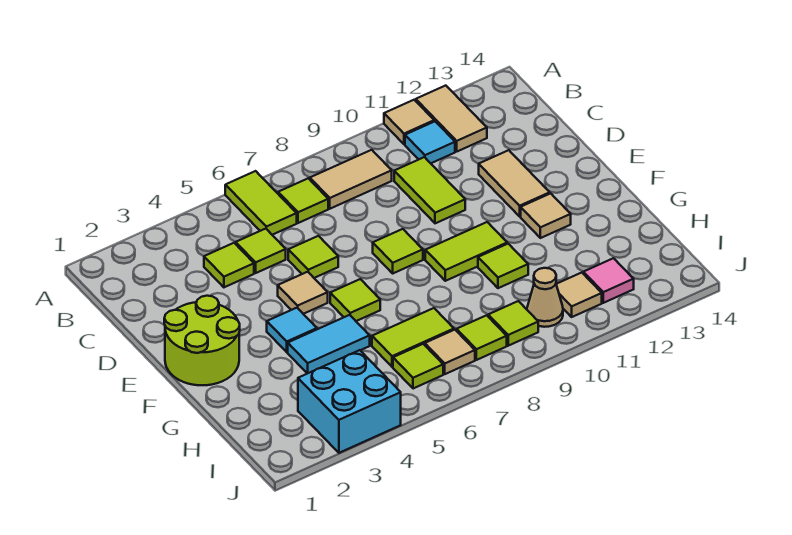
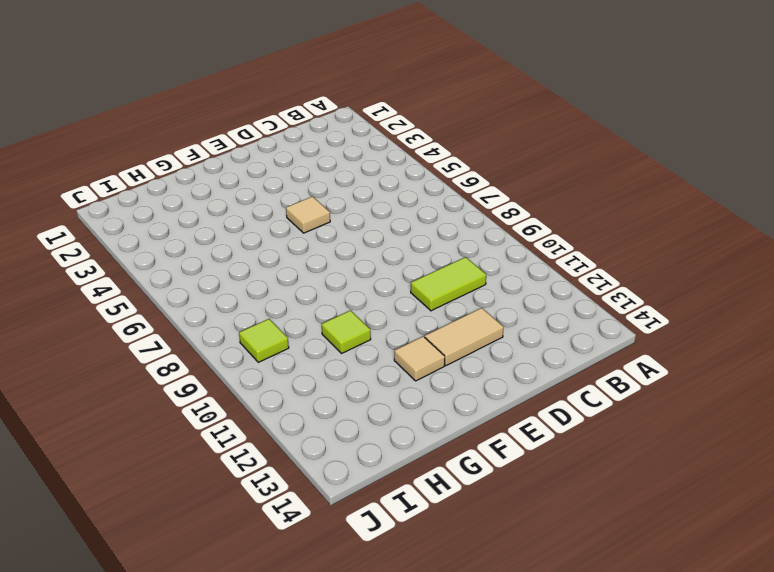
none -> lime 1x2 tile [225,171,297,235]
none -> tan 1x1 tile [384,100,434,144]
none -> tan 1x2 tile [416,86,487,151]

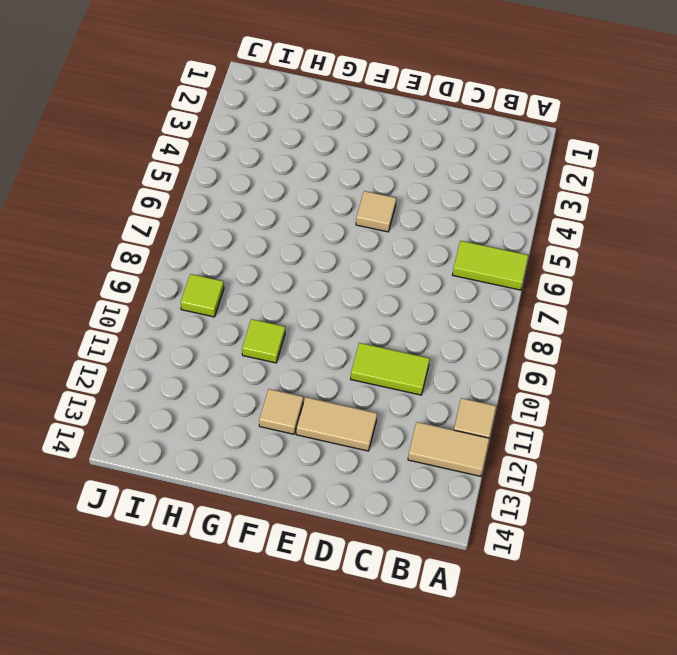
none -> lime 1x1 tile [278,178,328,223]
none -> tan 1x2 tile [310,150,392,209]
none -> cyan 1x1 tile [405,121,455,163]

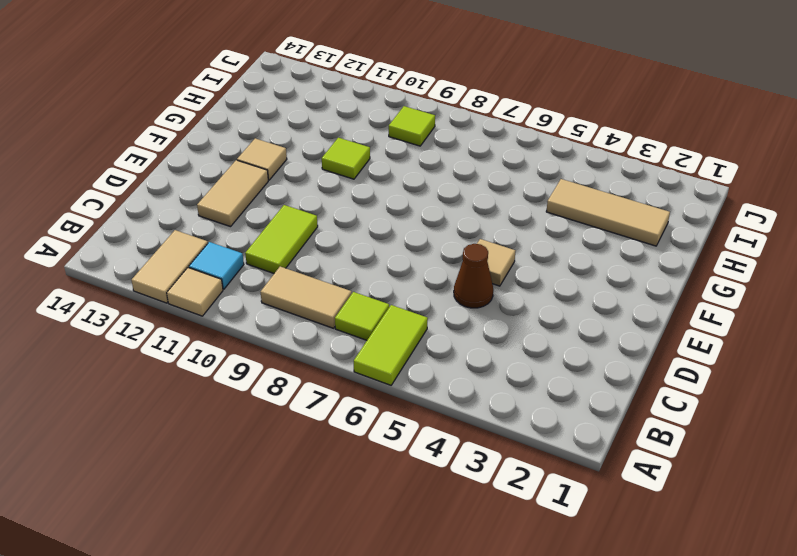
brown 1x1 cone [454,244,493,308] -> none
tan 1x3 tile [546,179,670,246] -> none
none -> lime 1x1 tile [204,243,254,287]
none -> lime 1x1 tile [236,229,286,273]
none -> lime 1x1 tile [288,236,338,278]

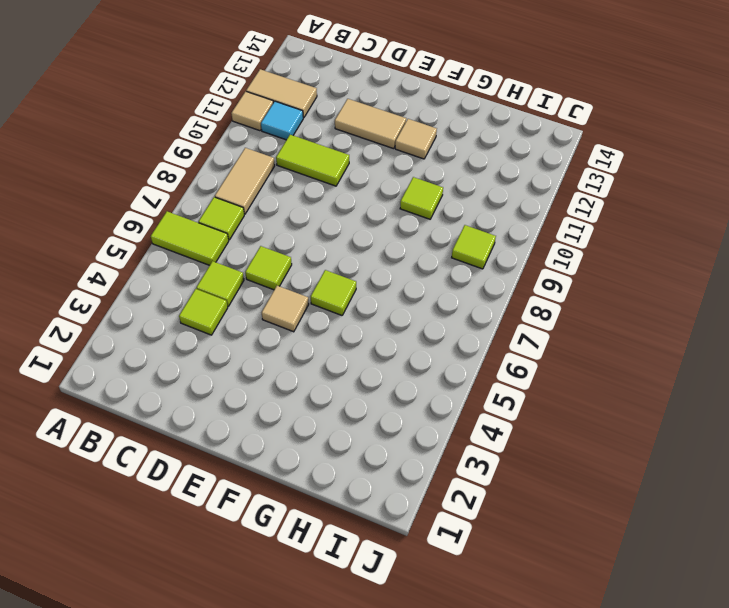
none -> lime 2x2 round brick [164,296,240,385]
none -> lime 1x1 tile [373,229,423,273]
none -> cyan 1x1 tile [267,308,317,352]

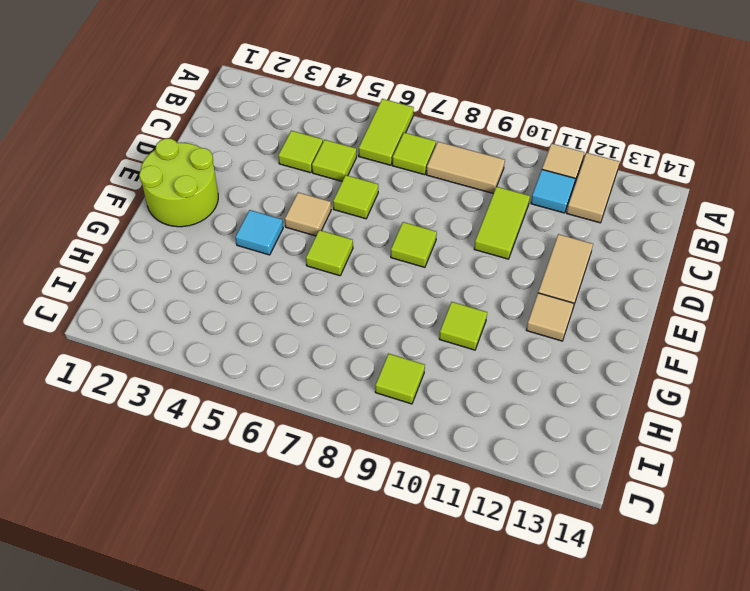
none -> lime 1x2 tile [425,222,507,281]
none -> cyan 1x2 tile [288,315,370,373]
none -> lime 1x2 tile [372,308,454,367]

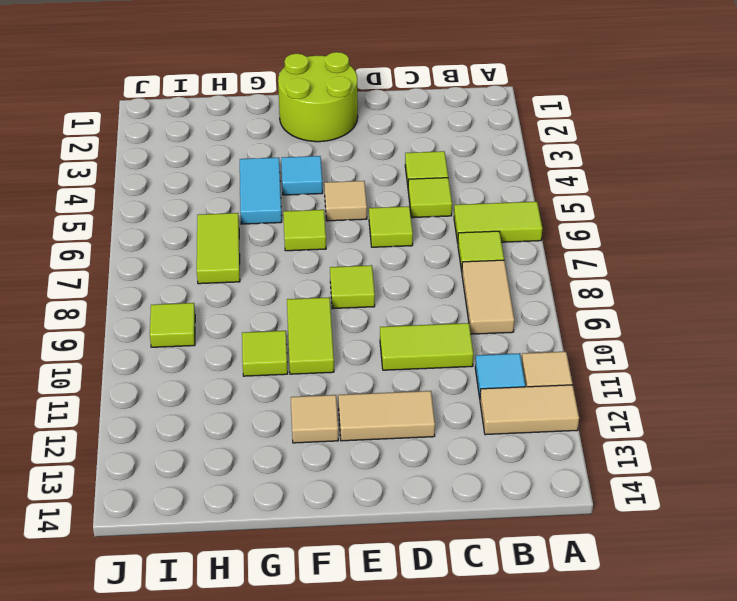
none -> cyan 2x2 brick [298,350,401,453]
none -> lime 1x1 tile [393,344,443,389]
none -> tan 1x1 tile [425,330,475,374]

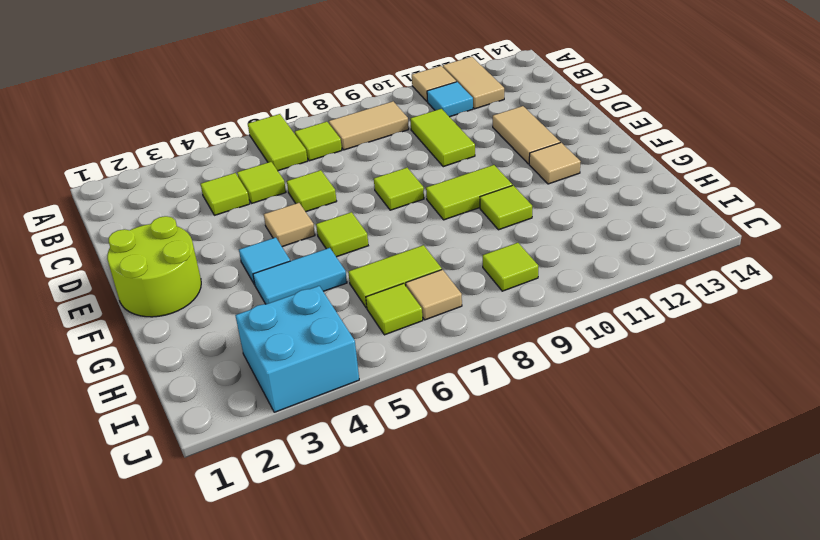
none -> lime 1x1 tile [457,315,507,360]
none -> tan 1x1 cone [527,268,563,327]
none -> tan 1x1 tile [556,273,602,317]

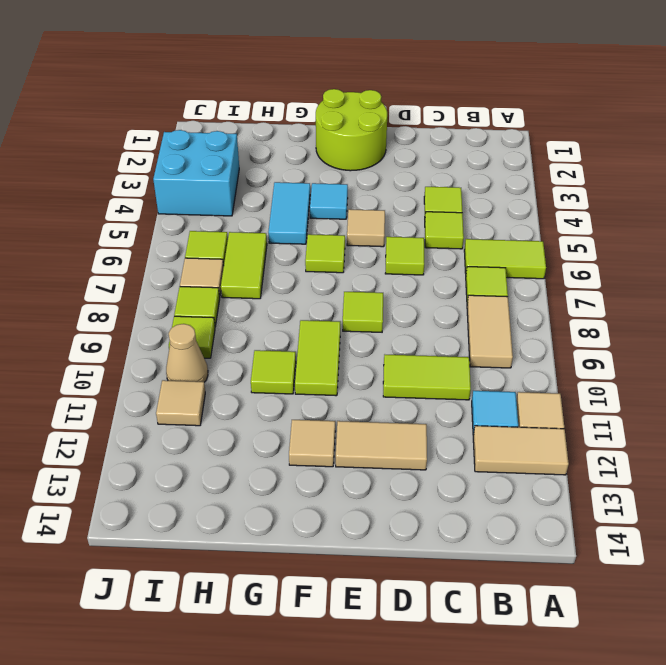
none -> pink 1x1 tile [583,258,634,303]

